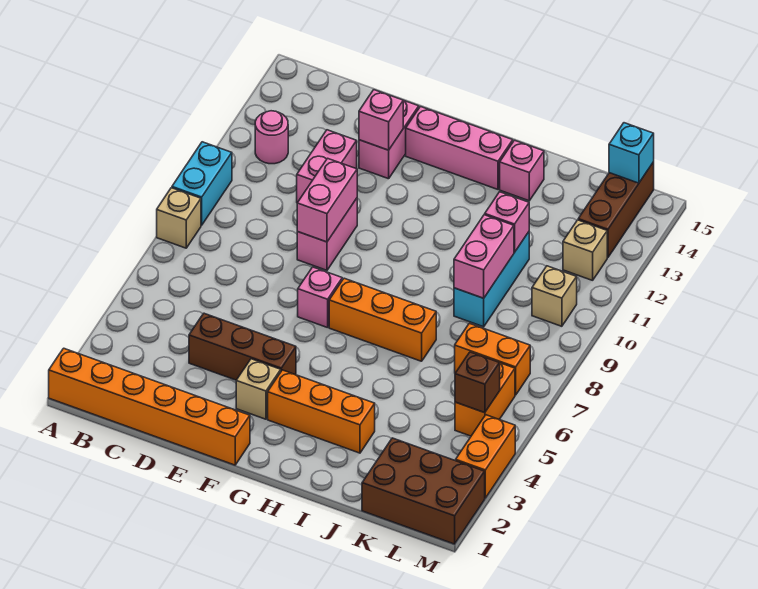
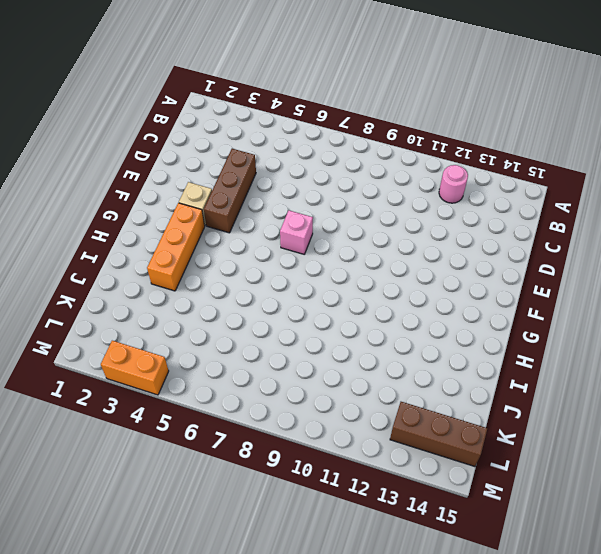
none -> orange 1x6 brick [49,348,250,465]
none -> tan 1x1 brick [157,188,201,248]
none -> cyan 1x2 brick [172,142,232,225]

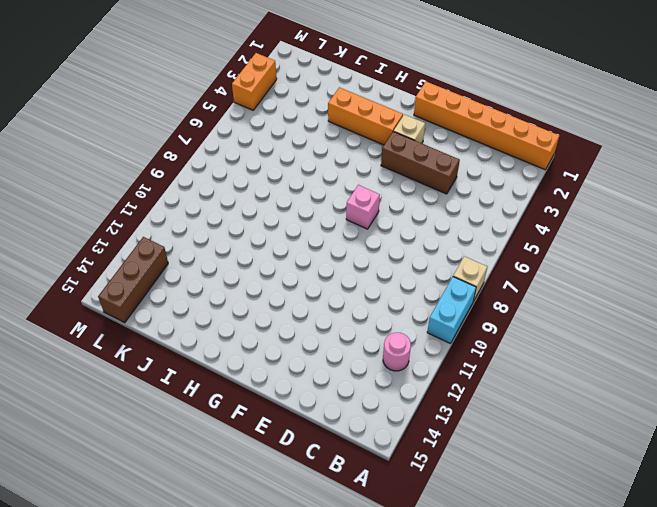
none -> pink 1x2 brick [297,130,357,203]
none -> pink 1x2 brick [297,198,357,270]
none -> pink 1x2 brick [359,100,419,179]

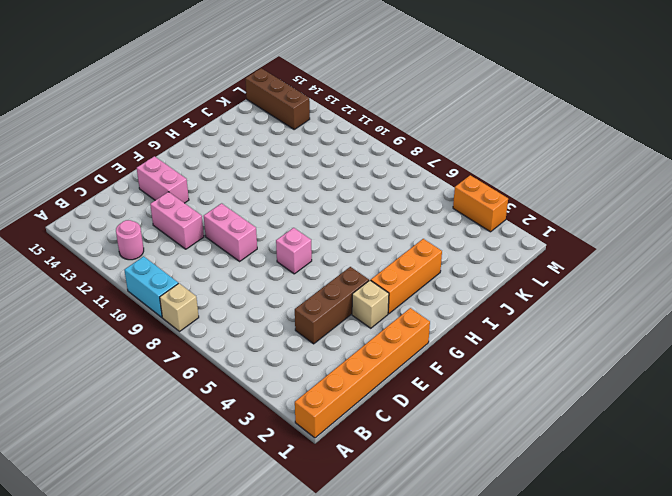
none -> pink 1x3 brick [406,107,513,189]
none -> orange 1x3 brick [329,278,436,361]
none -> pink 1x1 brick [500,140,544,201]

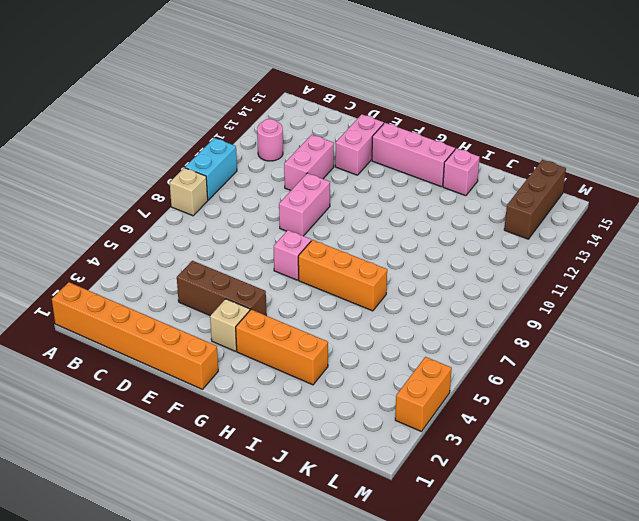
none -> cyan 1x3 brick [454,232,529,327]
none -> brown 2x3 brick [362,438,485,544]
none -> orange 1x2 brick [455,323,530,395]

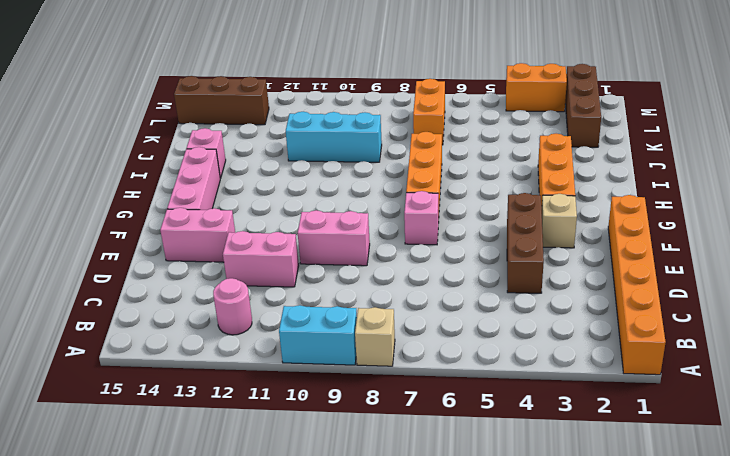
brown 1x3 brick [565,64,601,147] -> brown 2x3 brick [362,438,485,544]
none -> orange 1x2 brick [455,363,515,436]
none -> tan 1x1 brick [532,266,577,326]
none -> tan 1x1 brick [563,220,607,280]

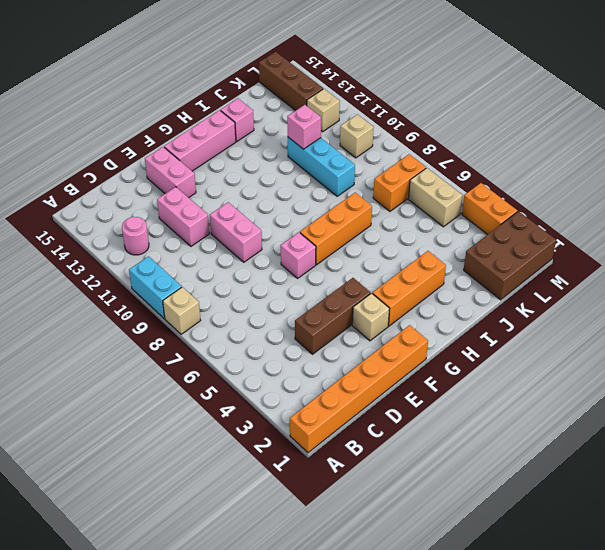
tan 1x2 brick [409,168,462,227] -> orange 1x2 brick [455,363,515,436]
none -> pink 1x2 brick [297,158,357,242]
none -> pink 1x1 brick [359,90,403,150]
none -> pink 1x2 brick [454,215,514,298]

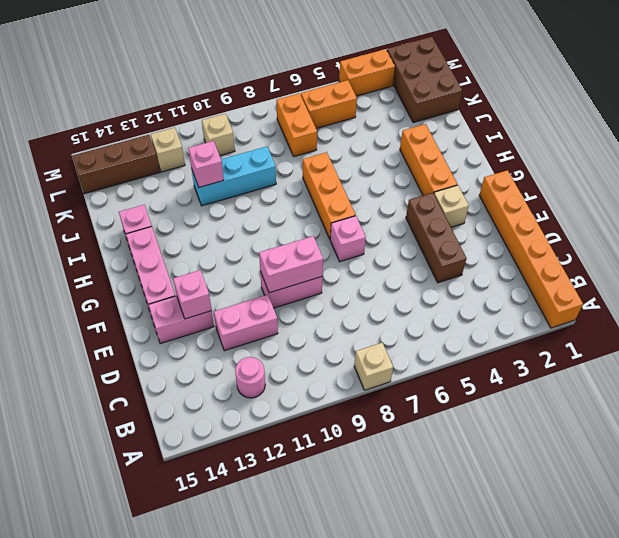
none -> cyan 1x2 brick [172,142,232,225]
none -> pink 1x2 brick [454,215,514,298]
none -> brown 1x1 brick [455,352,500,413]

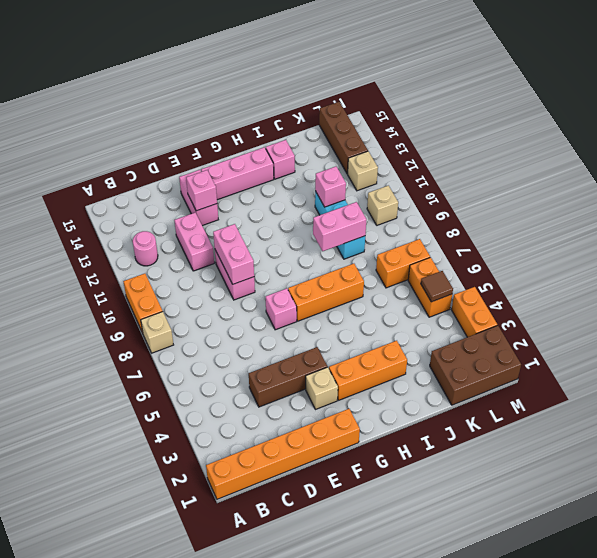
orange 1x2 brick [123,274,163,333] -> cyan 1x2 brick [172,142,232,225]
pink 1x2 brick [313,202,366,251] -> pink 1x2 brick turned to [454,215,514,298]
brown 1x1 tile [421,271,453,302] -> brown 1x1 brick [455,352,500,413]
none -> cyan 1x1 brick [609,123,654,183]

